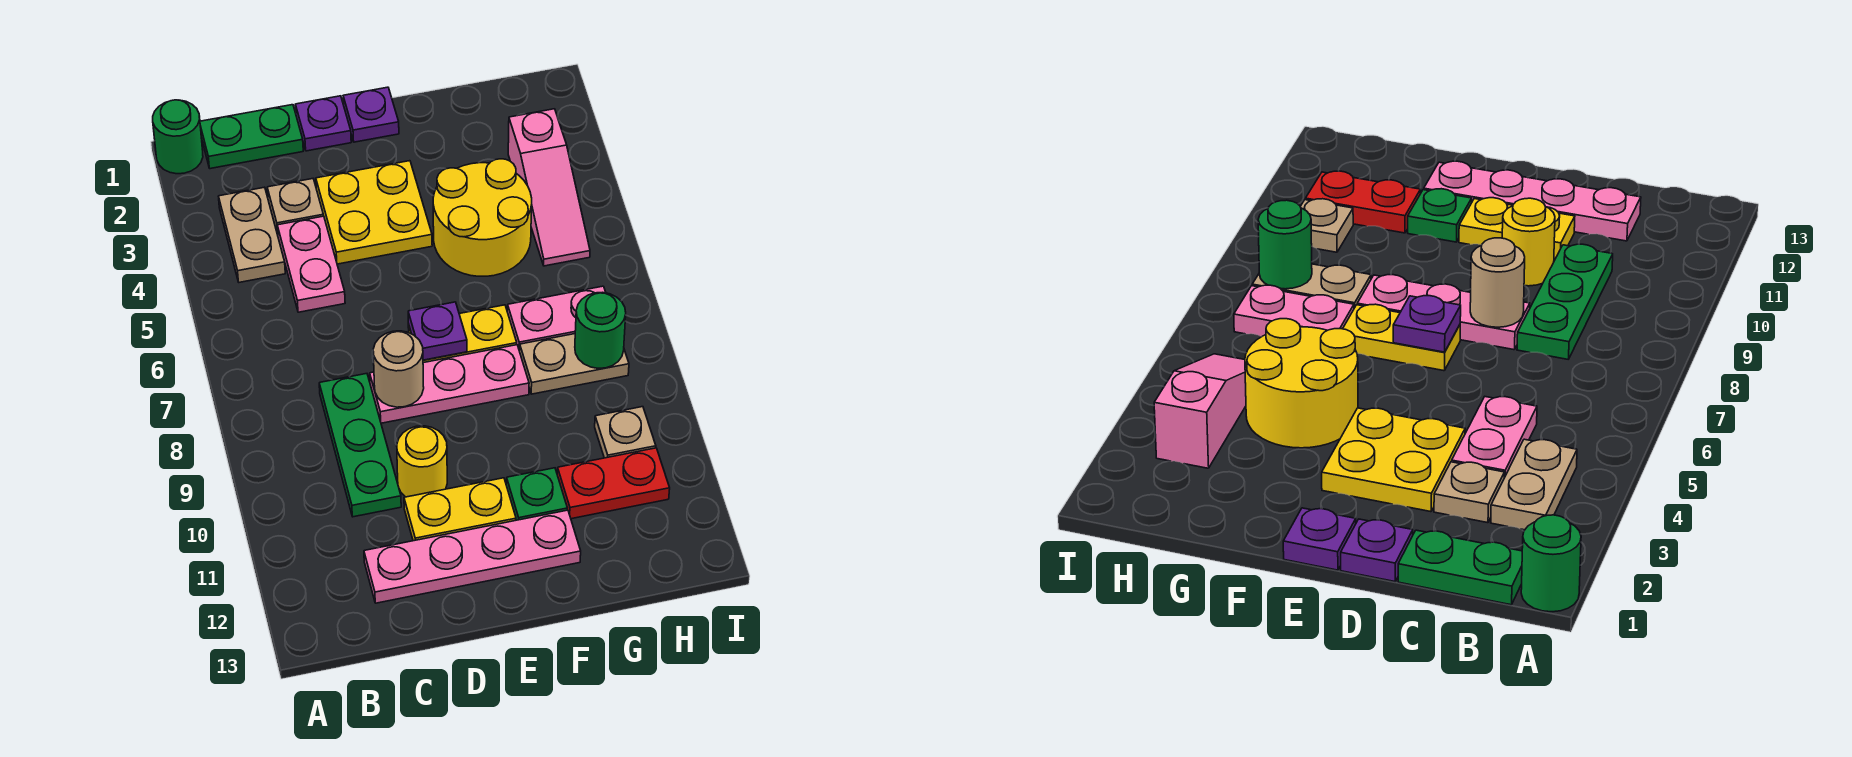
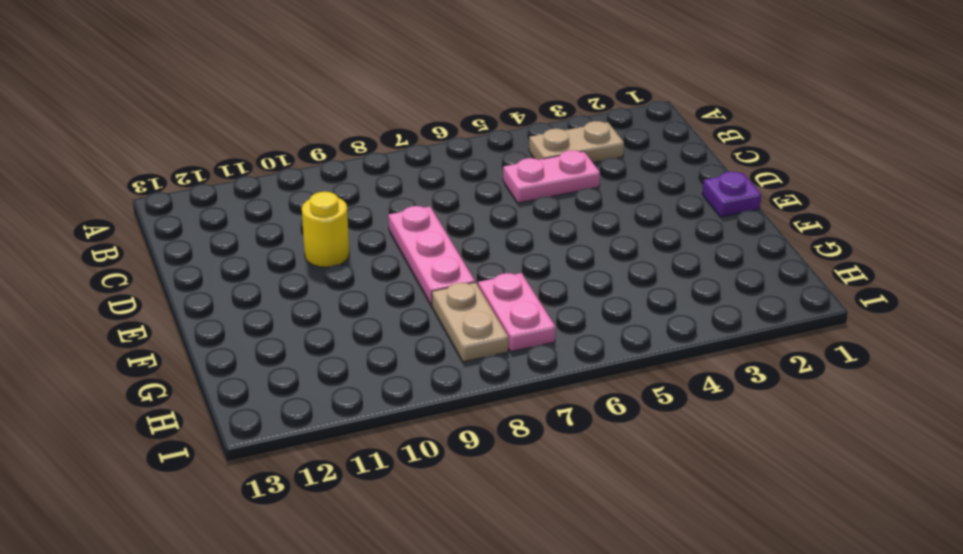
none -> green 1x1 round brick [153,100,203,174]
none -> green 1x2 plate [200,105,303,169]
none -> tan 1x1 plate [267,179,323,235]

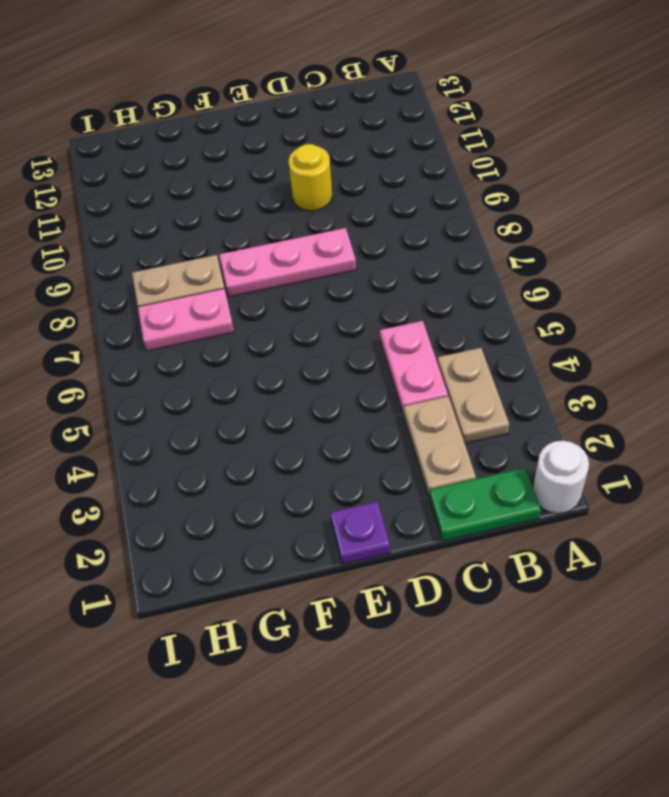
white 1x1 round brick [533,441,589,513] -> green 1x1 round brick [153,100,203,174]
tan 1x2 plate [404,397,476,497] -> tan 1x1 plate [267,179,323,235]
none -> green 1x3 plate [319,374,401,517]
none -> pink 1x4 plate [364,510,581,603]
none -> purple 1x1 plate [295,96,351,151]

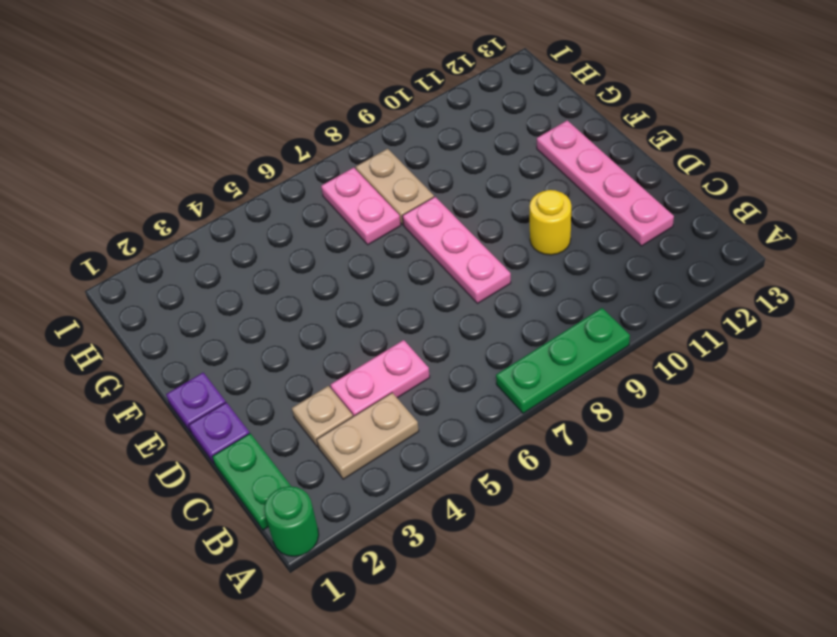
green 1x3 plate [496,308,630,413] -> green 1x3 plate moved to [319,374,401,517]
none -> yellow 2x2 plate [316,161,432,264]
none -> yellow 1x2 plate [404,478,516,541]
none -> yellow 1x2 plate [408,305,517,363]

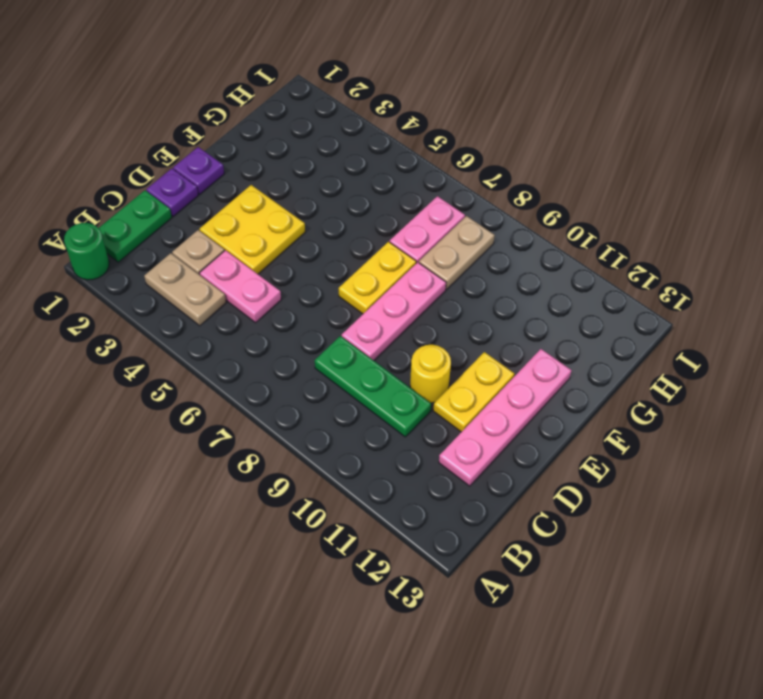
none -> yellow 2x2 round brick [433,159,532,276]
none -> green 1x1 plate [506,468,567,520]
none -> red 1x2 plate [557,448,670,519]

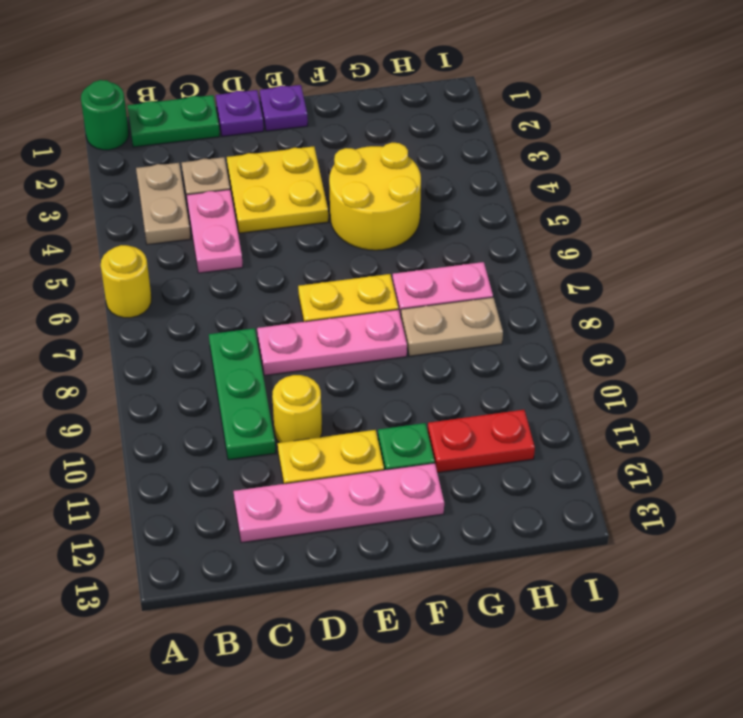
yellow 1x1 round brick [101,245,152,318] -> none
none -> pink 1x3 slope [508,109,590,266]
none -> tan 1x1 plate [595,407,656,458]
none -> tan 1x1 round brick [373,331,424,407]

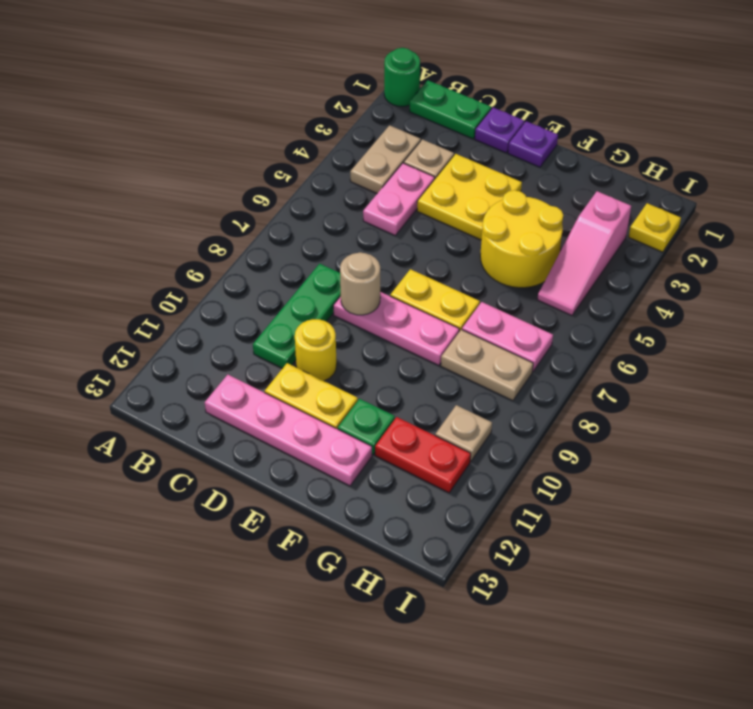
yellow 1x1 plate [629,203,681,252] -> none
none -> purple 1x1 plate [408,302,467,360]
none -> green 1x1 round brick [575,292,626,368]

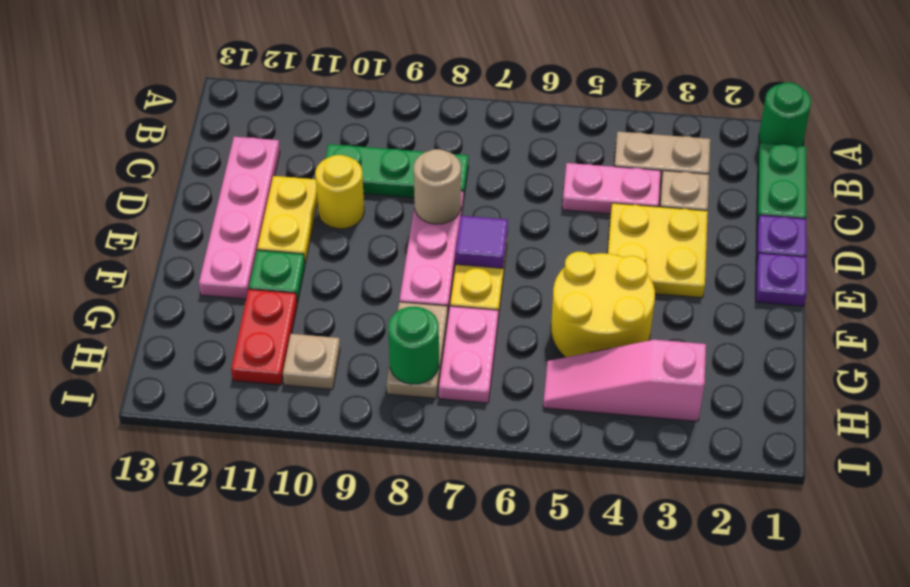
purple 1x1 tile [456,216,508,268] -> purple 1x1 plate [408,302,467,360]

